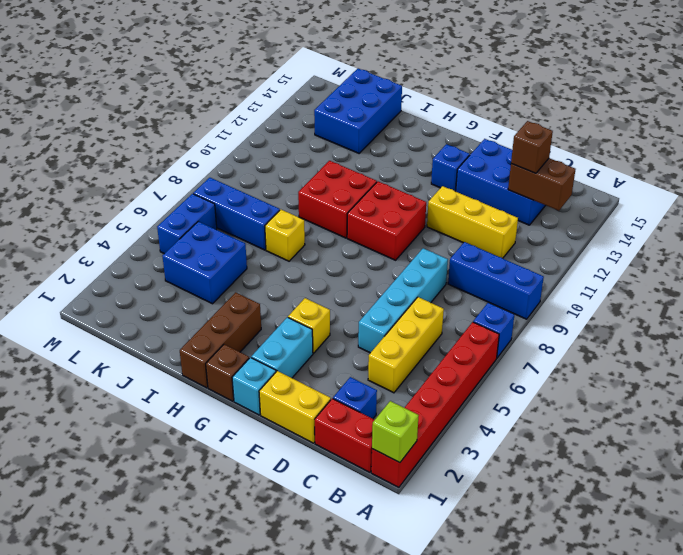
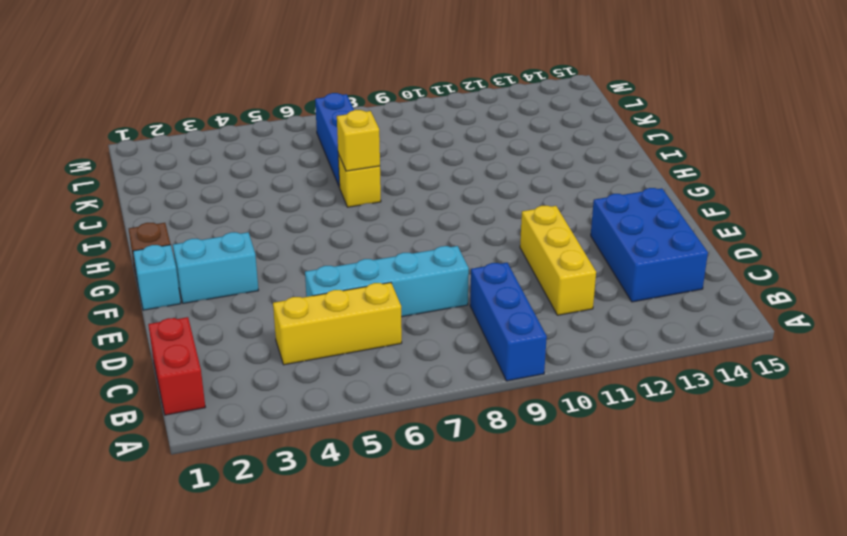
yellow 1x1 brick [337,110,380,171] -> yellow 1x1 brick moved to [288,298,330,353]
none -> red 1x6 brick [371,322,499,487]
none -> blue 1x1 brick [473,303,514,358]
none -> blue 1x1 brick [333,377,377,419]

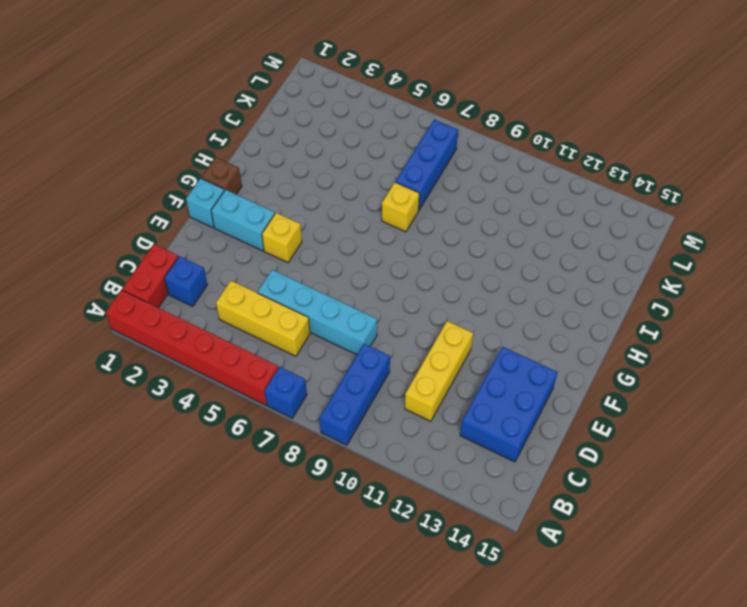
none -> yellow 1x2 brick [259,371,331,443]
none -> red 2x2 brick [347,181,426,260]
none -> blue 1x1 brick [431,144,470,191]

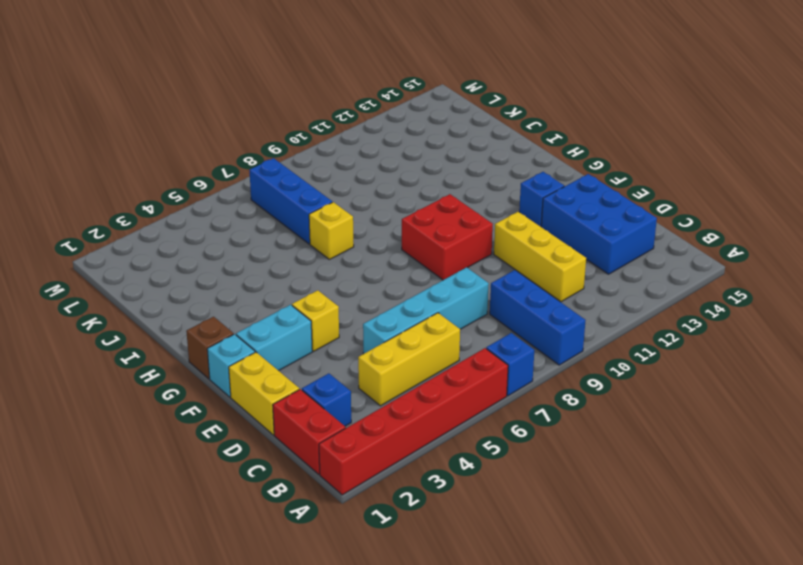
none -> brown 1x3 brick [180,292,261,388]
none -> red 2x2 brick [298,161,377,238]
none -> blue 2x2 brick [162,221,247,304]

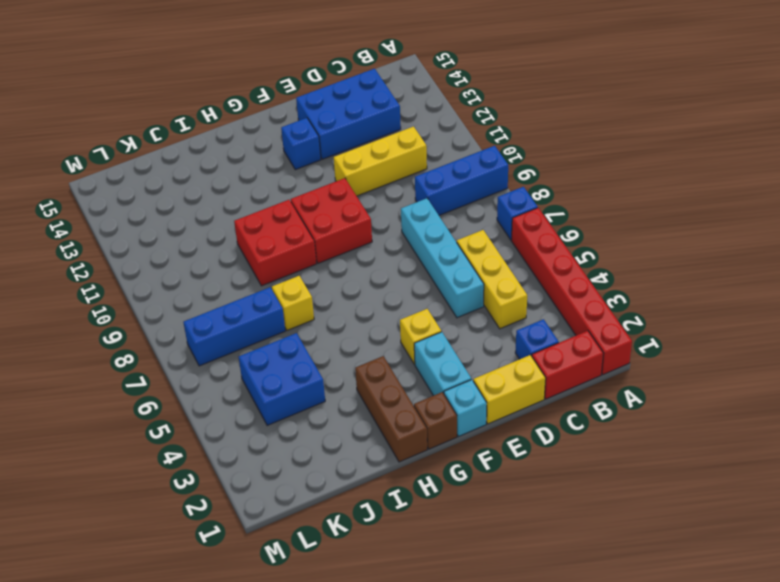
none -> blue 2x3 brick [314,69,402,153]
none -> blue 1x2 brick [157,194,217,254]
none -> lime 1x1 brick [372,401,419,463]

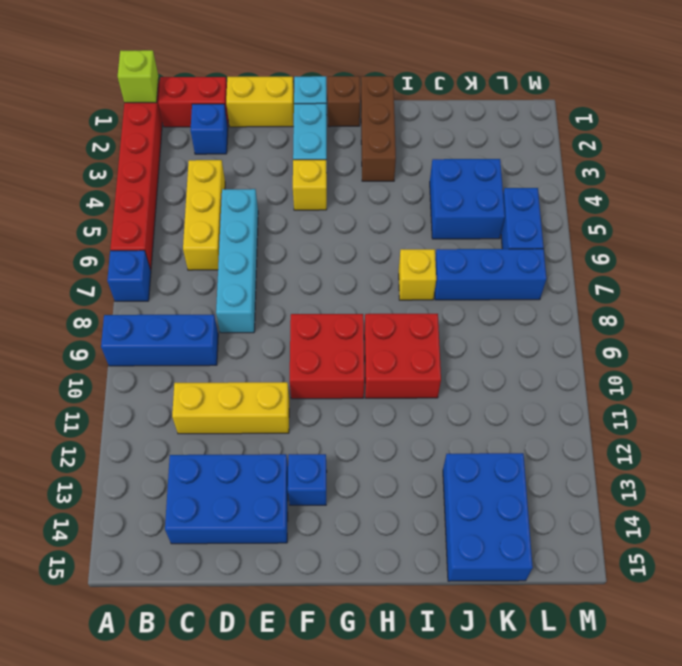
none -> brown 1x2 brick [508,158,576,211]
none -> brown 1x1 brick [511,121,553,173]

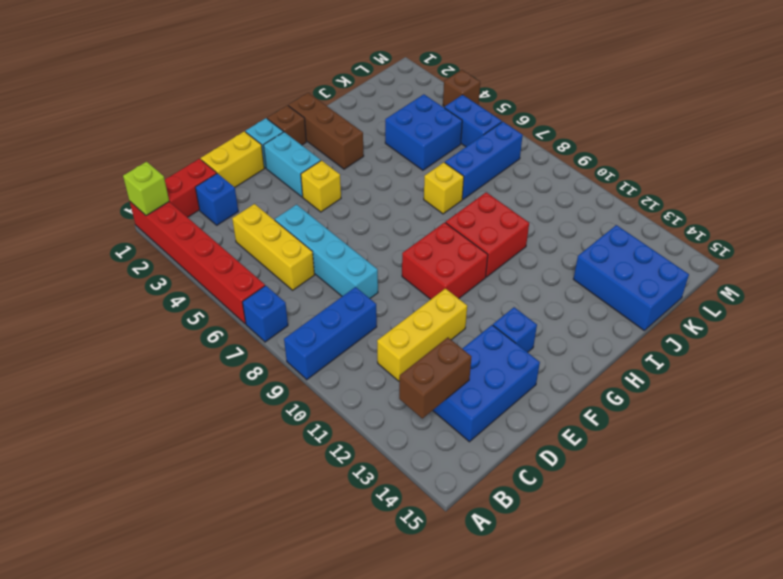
brown 1x1 brick [443,70,480,107] -> brown 1x1 brick moved to [511,121,553,173]

